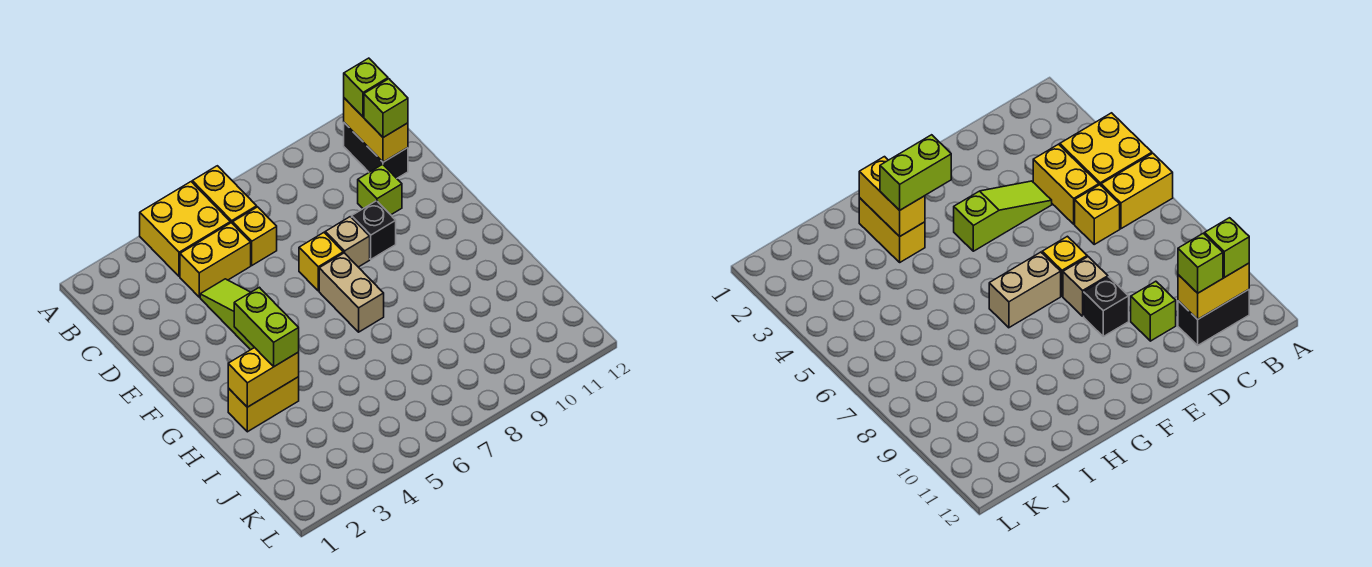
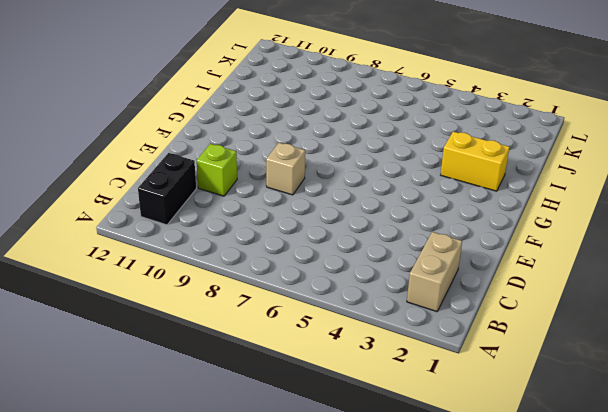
tan 1x2 brick [407,232,462,312] -> tan 1x2 brick moved to [319,253,384,332]
none -> yellow 2x2 brick [140,182,230,277]
none -> yellow 1x2 brick [192,166,257,224]
none -> yellow 1x2 brick [180,223,251,297]

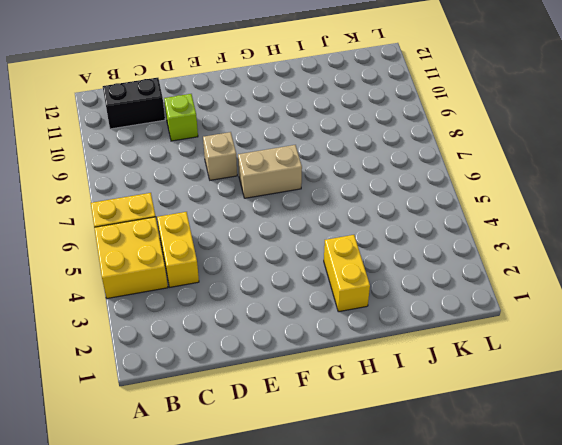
none -> yellow 1x1 brick [233,207,277,265]
none -> lime 1x3 slope [200,279,255,350]
none -> yellow 1x1 brick [299,233,343,291]

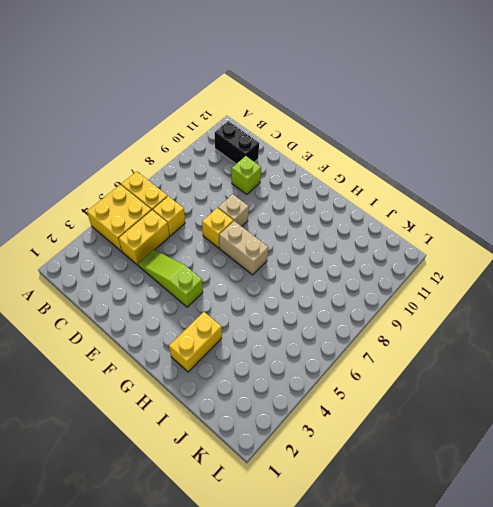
none -> black 1x1 brick [352,201,396,259]
none -> yellow 1x2 brick [344,98,408,162]
none -> yellow 1x2 brick [228,348,299,407]

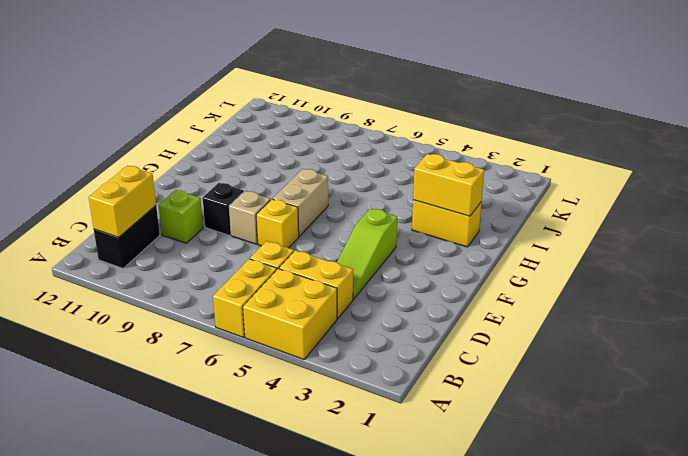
none -> lime 1x1 brick [344,58,388,117]
none -> lime 1x1 brick [364,79,408,137]
none -> lime 1x2 brick [234,287,299,366]

